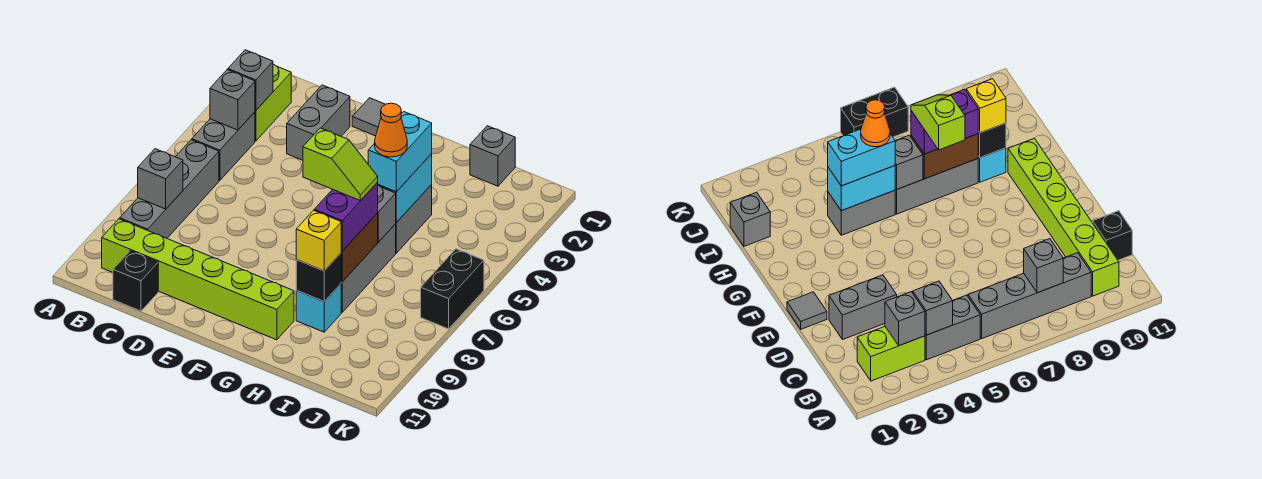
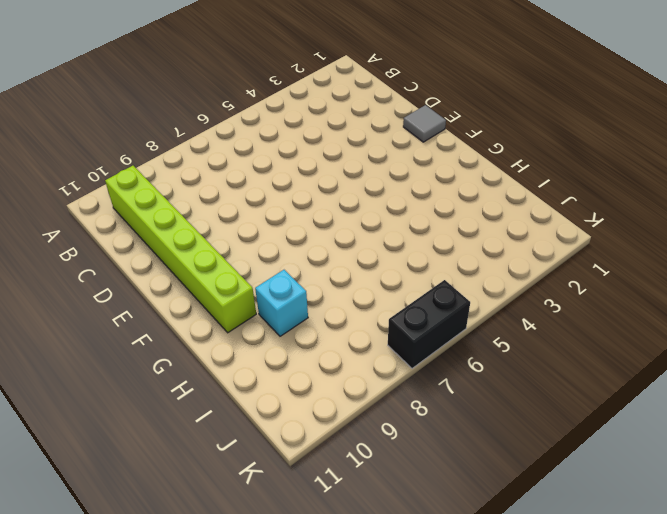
none -> lime 1x2 brick [255,64,291,141]
none -> grey 1x2 brick [192,112,255,181]
none -> grey 1x4 brick [120,140,219,238]

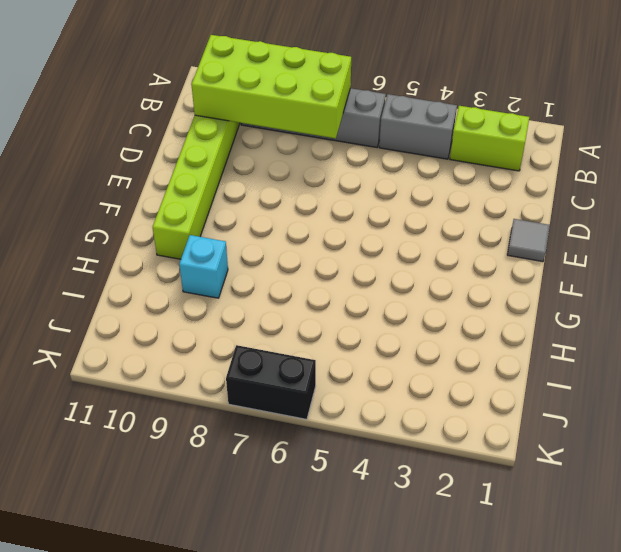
lime 2x4 brick [191,35,351,138] -> grey 1x1 brick [138,149,183,209]
none -> black 1x1 brick [113,251,158,311]
none -> grey 1x2 brick [287,85,350,160]
none -> grey 1x2 brick [396,185,432,253]

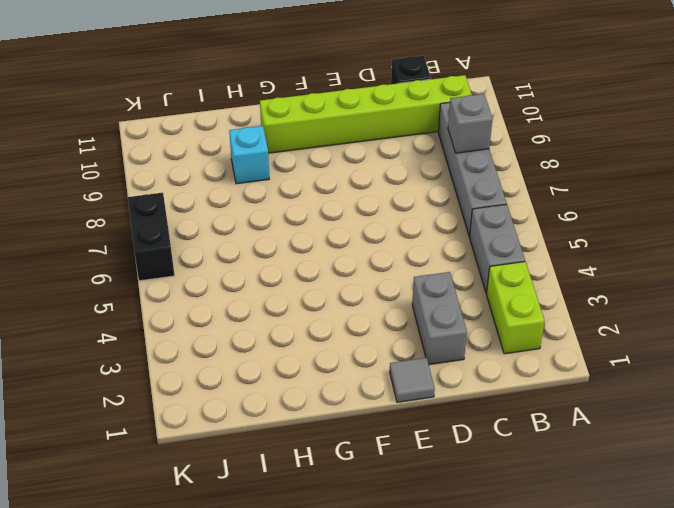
none -> grey 1x2 brick [396,185,432,253]
none -> grey 1x3 brick [341,224,396,312]
none -> grey 1x1 brick [470,126,515,186]

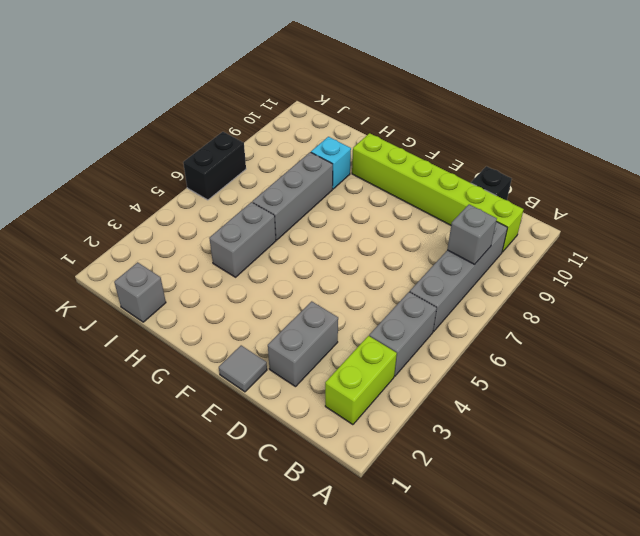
none -> grey 1x1 brick [228,50,273,110]
none -> grey 1x1 brick [210,70,255,130]
none -> cyan 1x2 brick [378,154,432,223]

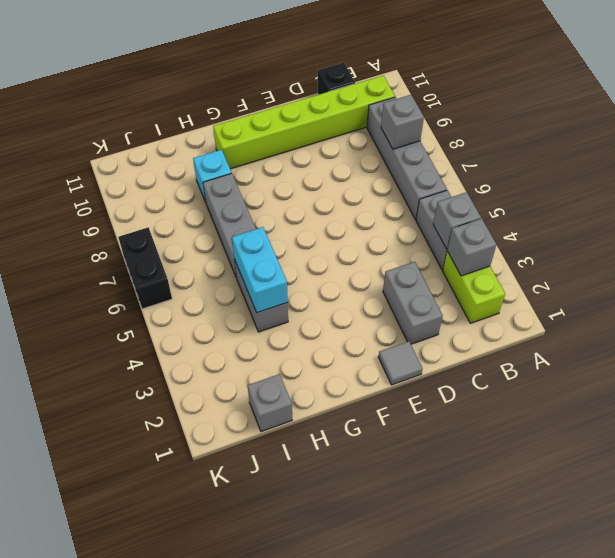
none -> grey 1x1 brick [378,186,396,242]
none -> brown 1x2 brick [341,213,378,282]
none -> black 1x1 brick [296,253,341,301]

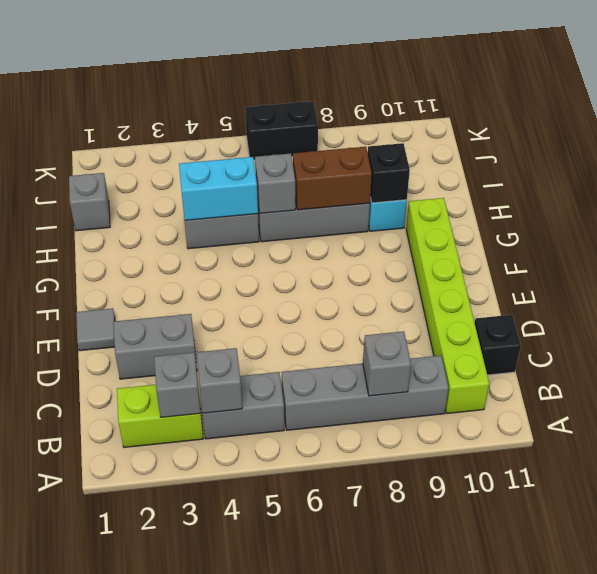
none -> cyan 1x2 brick [368,112,432,192]
none -> purple 1x2 brick [314,183,378,251]
none -> yellow 1x1 brick [296,210,341,271]

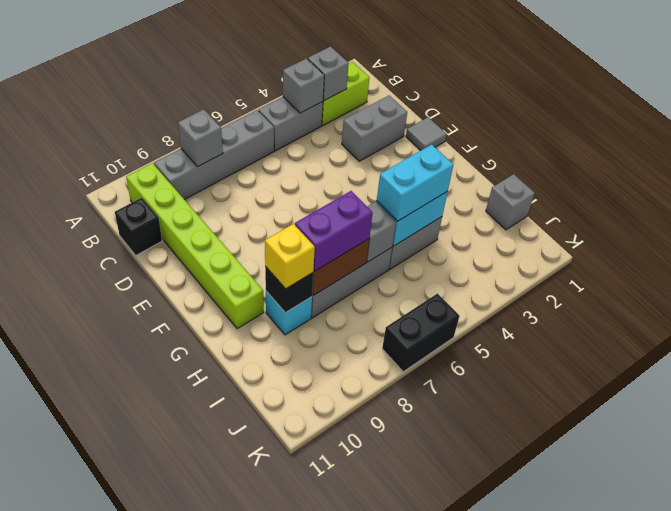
none -> lime 1x2 slope [303,128,378,201]
none -> orange 1x1 cone [375,103,407,157]

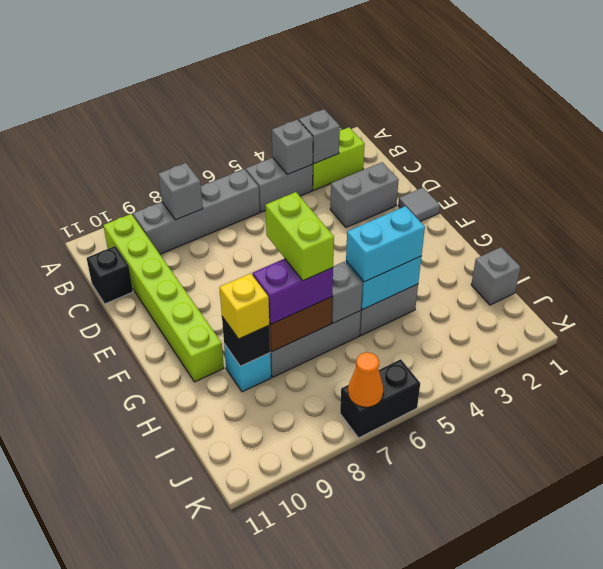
lime 1x2 brick [265,192,334,281] -> lime 1x2 slope [303,128,378,201]
orange 1x1 cone [348,352,383,407] -> orange 1x1 cone moved to [375,103,407,157]

